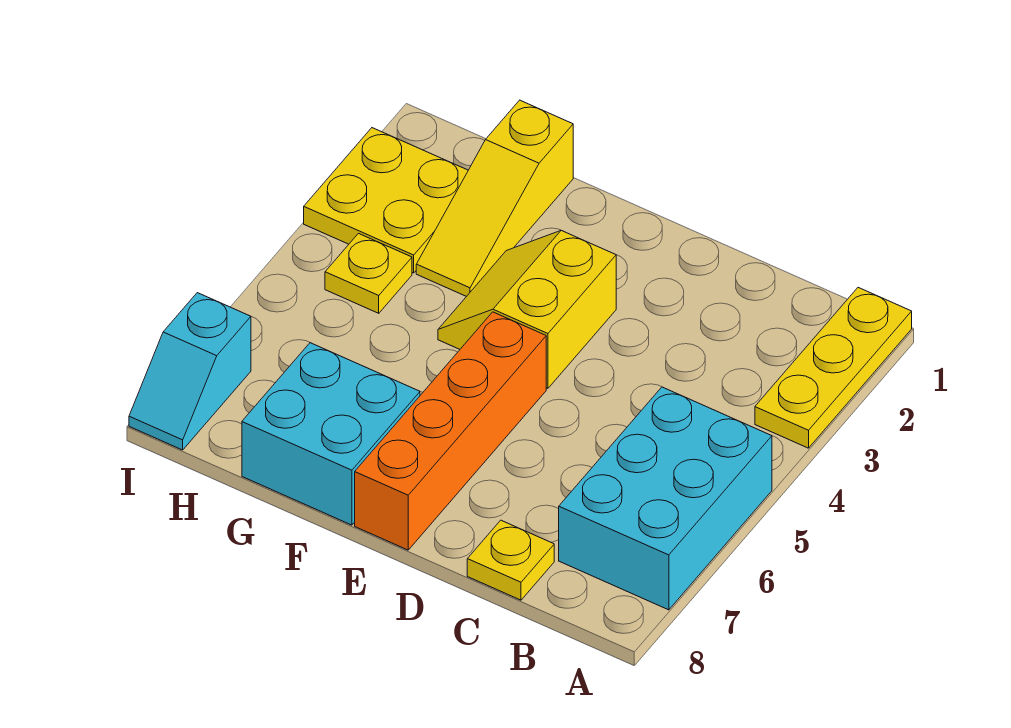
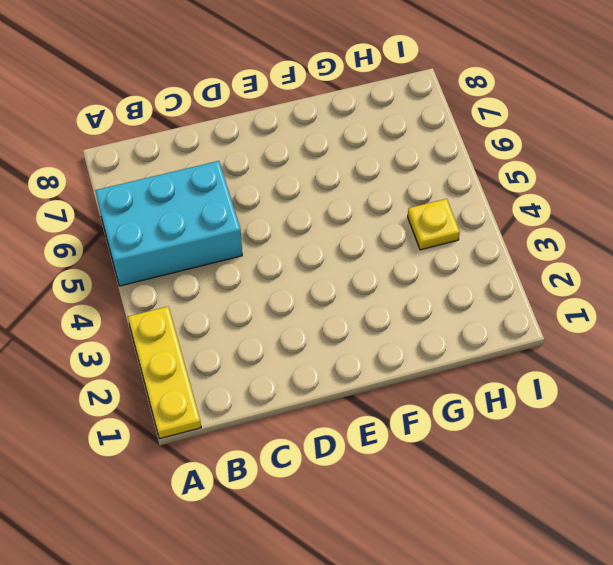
cyan 2x3 brick [95,161,242,286] -> cyan 2x3 brick turned to [559,387,772,610]
none -> yellow 1x1 plate [467,520,554,600]
none -> yellow 2x2 slope [438,231,616,388]

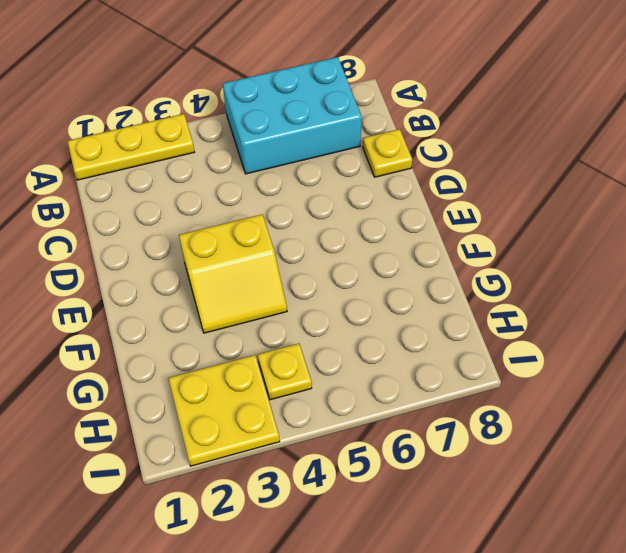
none -> orange 1x4 brick [355,312,546,550]
none -> cyan 2x2 brick [242,343,420,525]

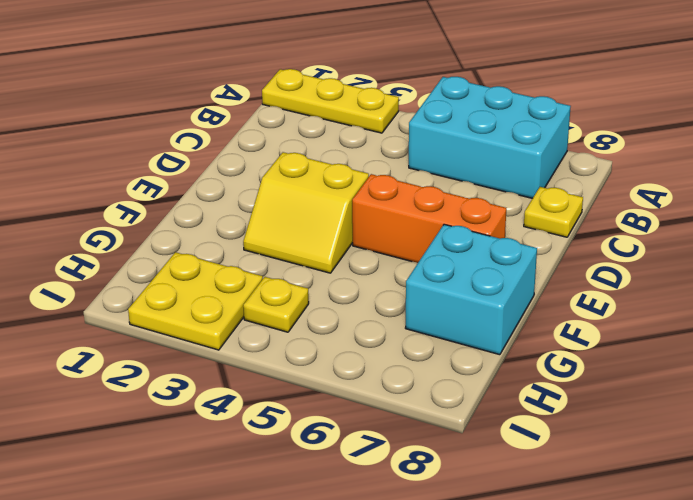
orange 1x3 brick [352,174,506,263] -> orange 1x4 brick [355,312,546,550]
none -> yellow 1x3 slope [416,100,573,297]
none -> cyan 1x2 slope [129,293,251,450]

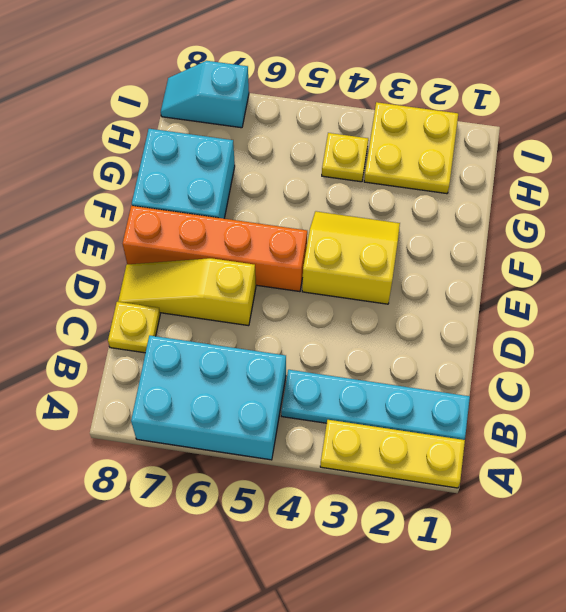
cyan 1x4 plate [281,370,470,440] -> none
yellow 1x3 slope [118,258,256,326] -> yellow 1x3 slope moved to [416,100,573,297]

